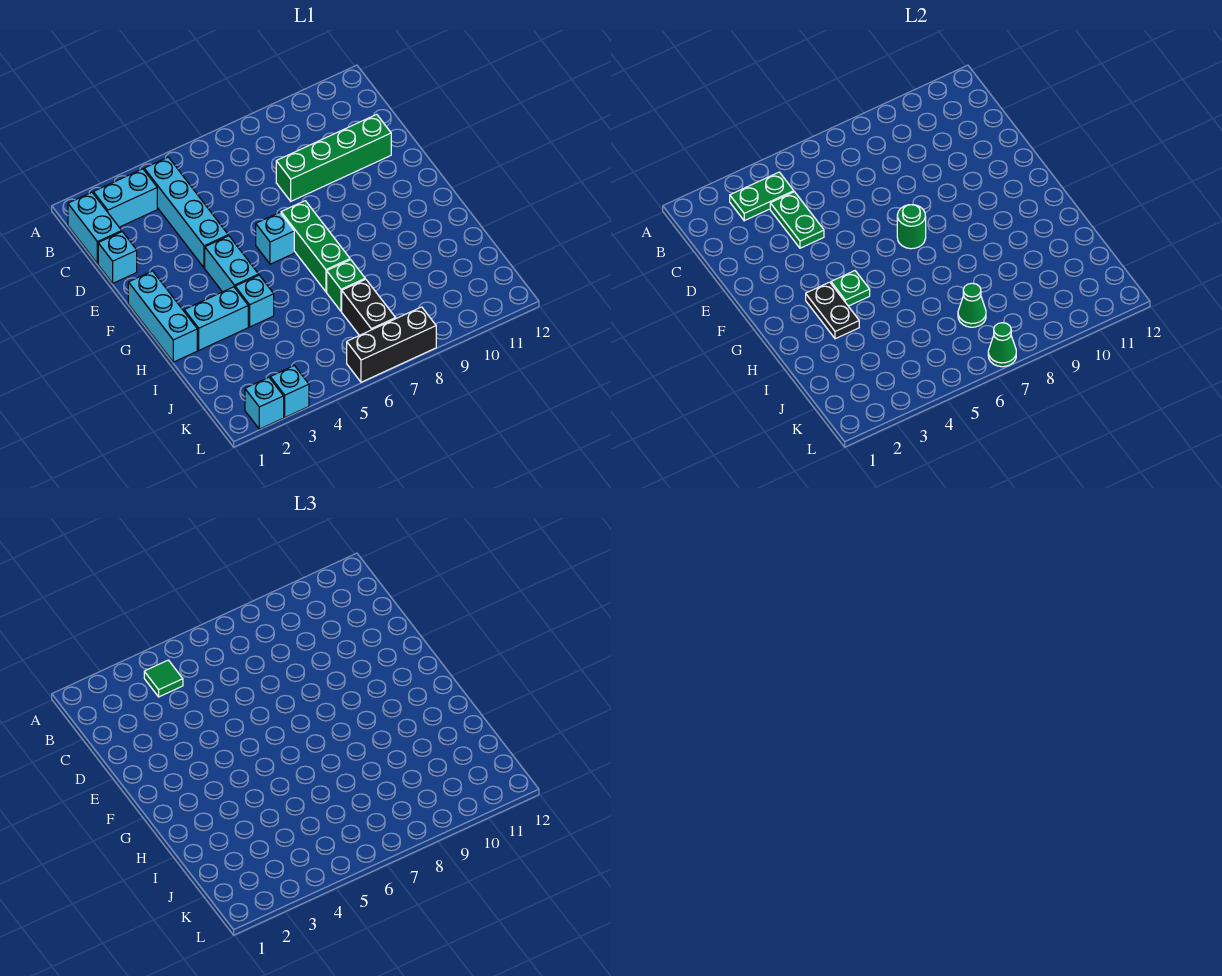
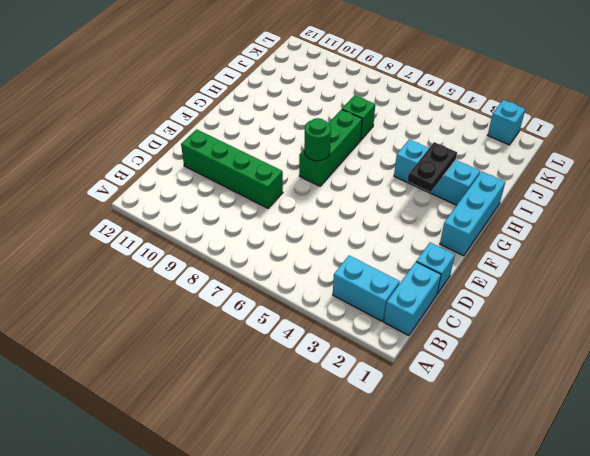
none -> cyan 1x4 brick [144,157,228,268]
none -> cyan 1x2 brick [205,236,259,292]
none -> cyan 1x1 brick [256,212,294,264]

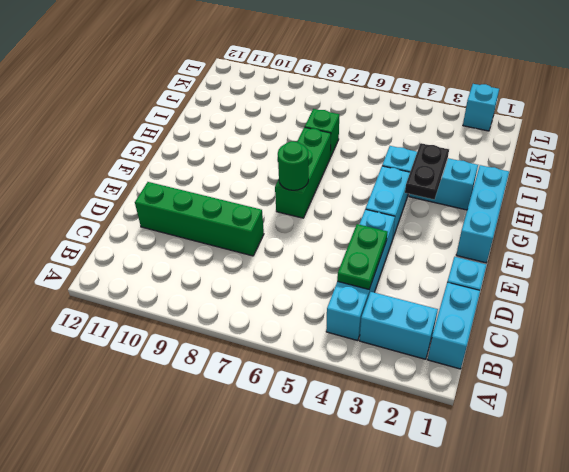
none -> cyan 1x1 brick [256,212,294,264]
none -> black 1x2 brick [342,279,396,336]
none -> cyan 1x1 brick [270,366,309,417]

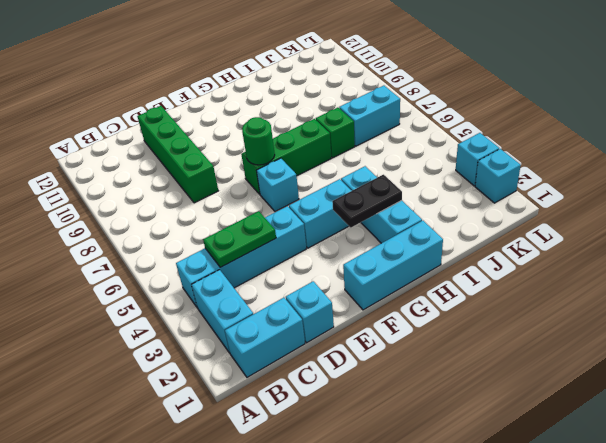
cyan 1x2 brick [339,86,400,146] -> black 1x2 brick [342,279,396,336]
none -> black 1x3 brick [347,307,436,382]
none -> green 1x2 plate [730,172,794,221]
none -> green 1x1 plate [831,271,870,306]

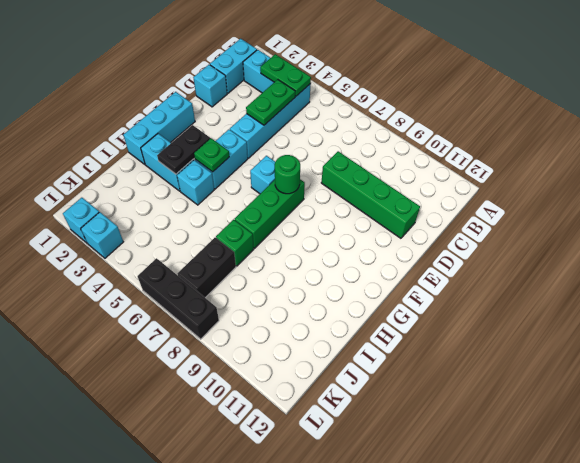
none -> green 1x1 cone [958,283,986,327]
none -> green 1x1 cone [988,323,1016,367]
none -> green 1x1 tile [144,660,183,697]

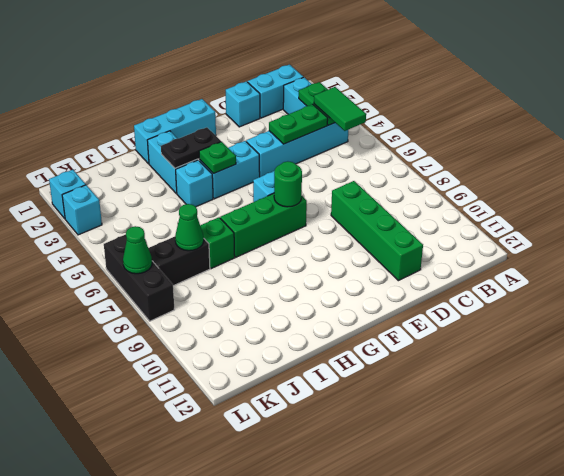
green 1x2 tile [314,87,366,131] -> green 1x1 tile [144,660,183,697]

